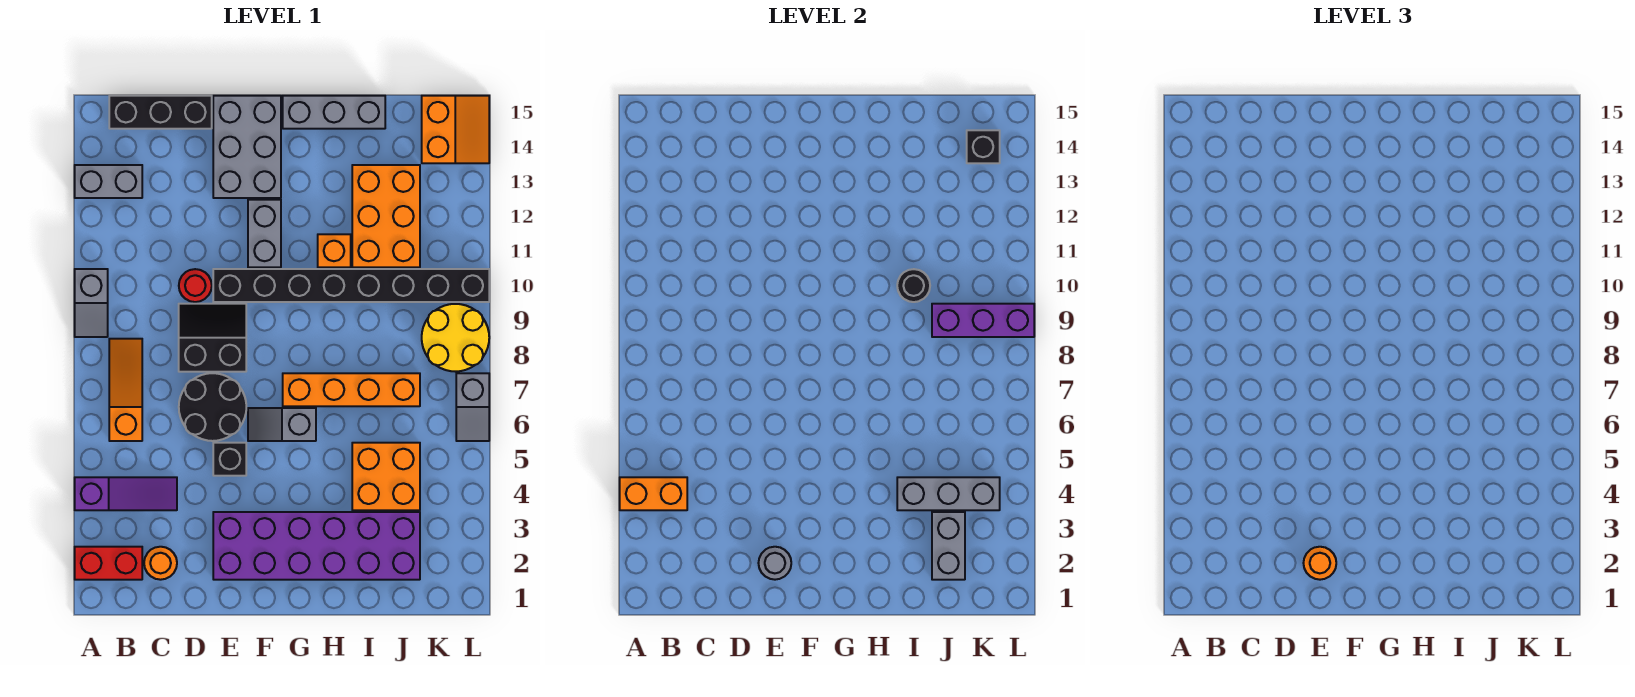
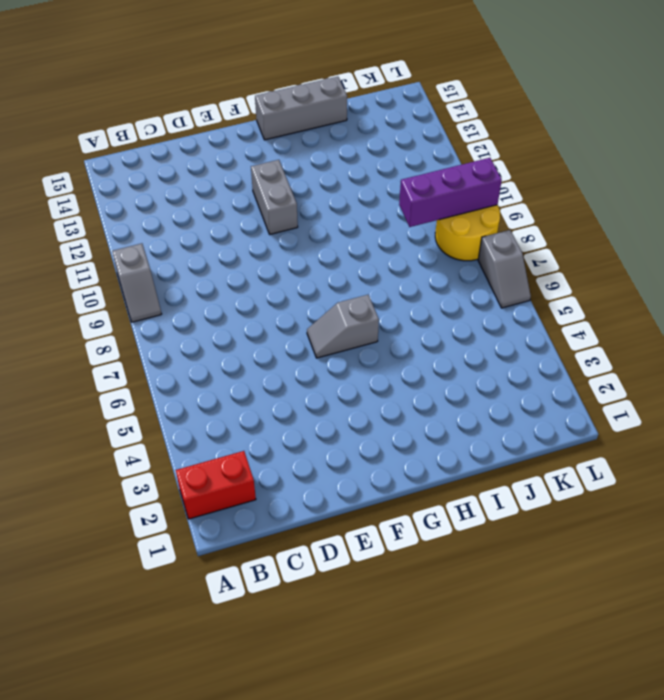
none -> purple 1x3 slope [75,477,177,510]
none -> grey 1x2 brick [75,165,142,198]
none -> orange 1x3 slope [109,339,142,441]
none -> black 1x3 brick [109,96,212,129]

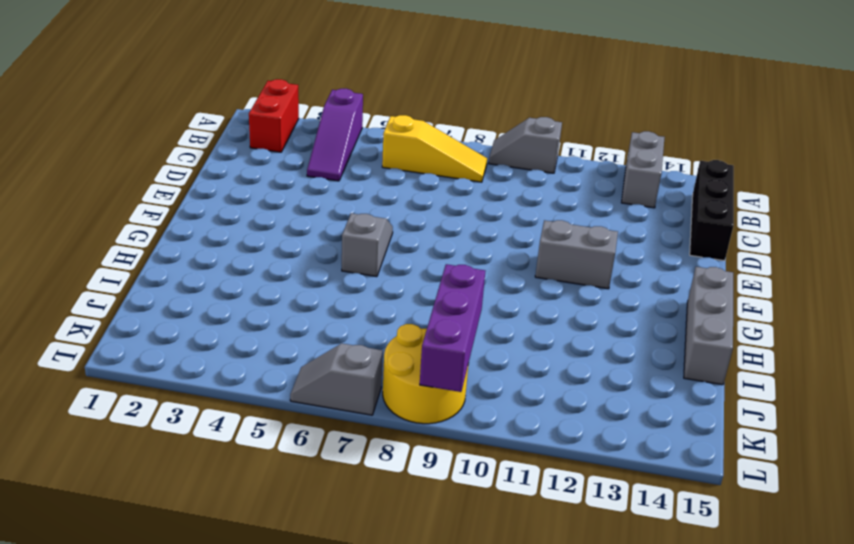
yellow 1x3 slope [382,115,487,182] -> orange 1x3 slope [109,339,142,441]
none -> orange 1x1 round brick [144,547,177,580]
none -> black 2x2 round brick [179,373,246,441]
none -> black 2x2 slope [179,304,246,372]
none -> red 1x1 round brick [179,269,212,302]

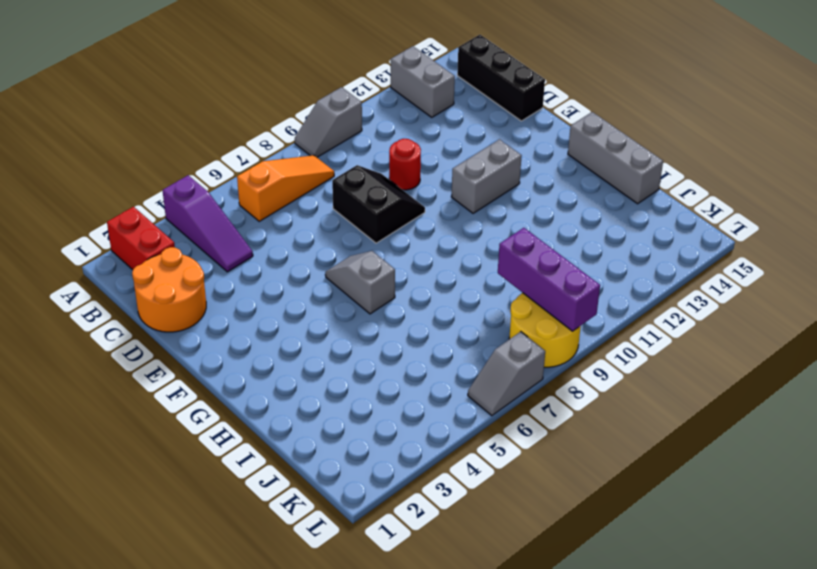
orange 2x2 round brick [132,247,206,332] -> orange 1x1 round brick [144,547,177,580]
none -> black 2x2 round brick [179,373,246,441]
none -> purple 2x6 brick [213,512,420,580]
none -> black 1x1 brick [213,443,246,476]
none -> black 1x8 brick [213,269,489,302]

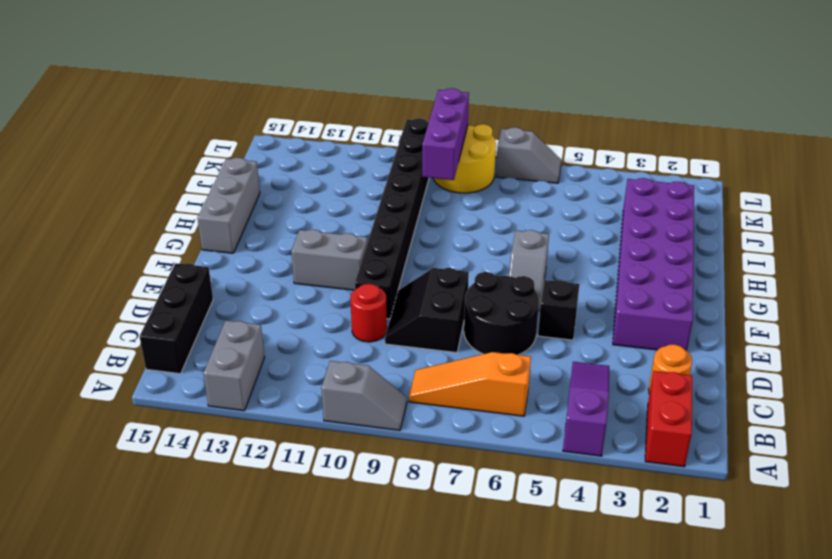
none -> grey 2x3 brick [213,96,281,198]
none -> orange 1x4 brick [283,373,420,406]
none -> orange 1x1 brick [318,234,351,267]
none -> orange 2x2 brick [352,443,420,510]

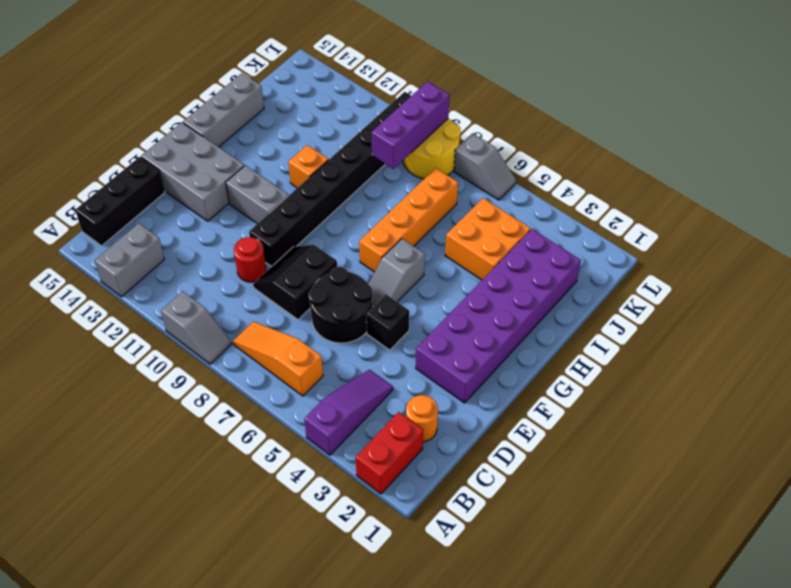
none -> orange 2x3 brick [352,165,420,267]
none -> orange 2x2 slope [422,96,489,163]
none -> orange 1x2 brick [620,477,687,510]
none -> grey 1x1 round brick [759,547,791,580]

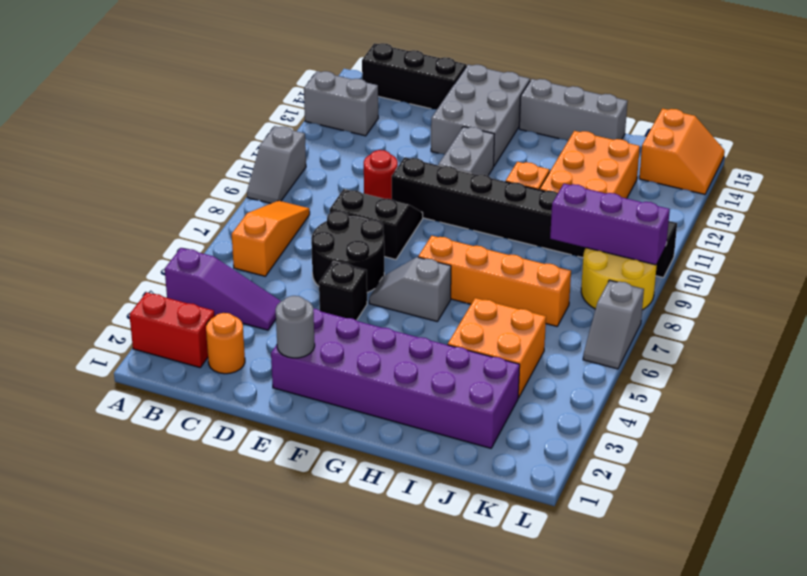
none -> orange 1x2 brick [620,477,687,510]
none -> grey 1x3 brick [897,477,1000,510]
none -> black 1x1 round brick [897,269,930,302]
none -> grey 1x2 brick [932,512,965,580]

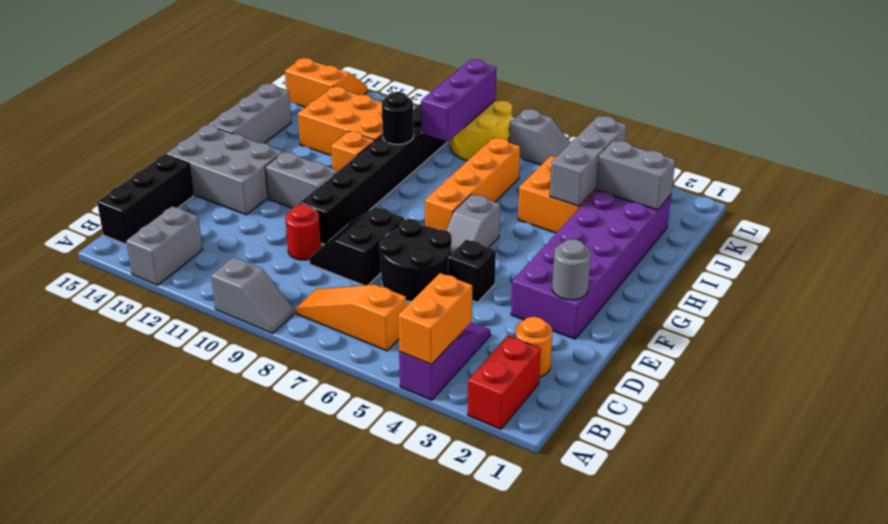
none -> black 1x1 brick [967,130,1000,163]
none -> orange 1x1 round brick [1304,547,1336,580]

